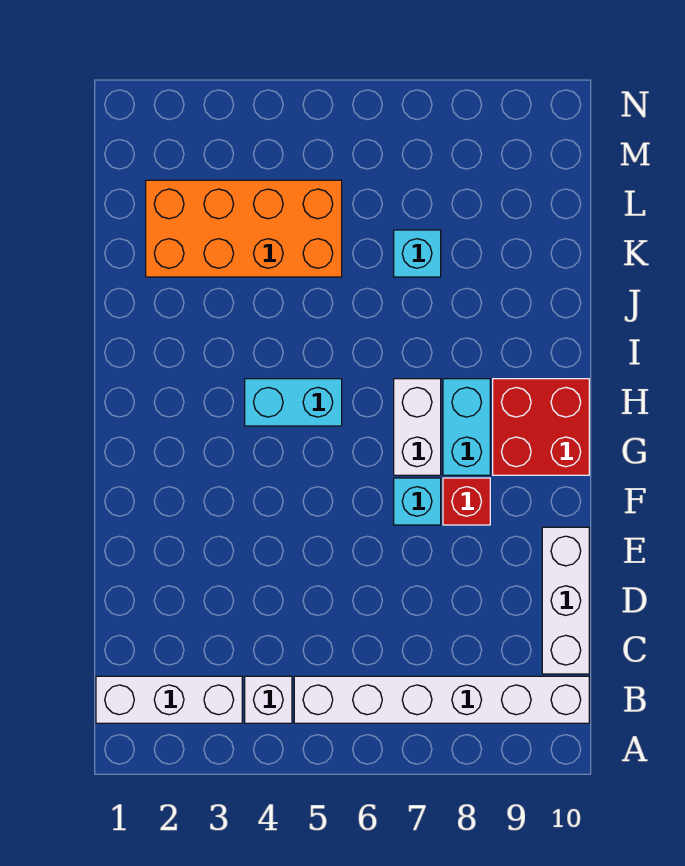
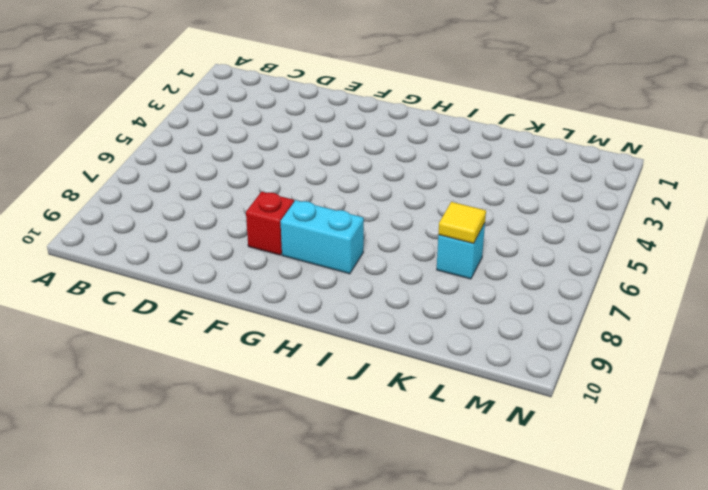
yellow 1x1 tile [438,202,486,243] -> none
none -> white 1x3 brick [96,676,242,723]
none -> white 1x1 brick [245,676,292,723]
none -> white 1x6 brick [294,676,589,723]

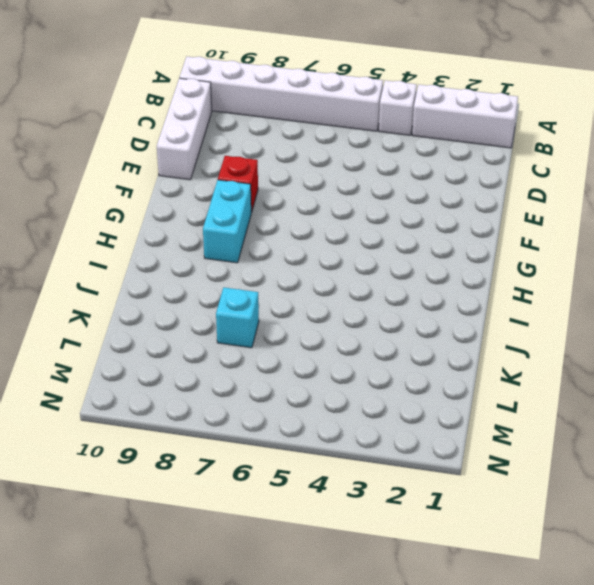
none -> cyan 1x1 brick [394,478,441,525]
none -> white 1x2 brick [394,379,441,475]
none -> red 2x2 brick [493,379,589,475]

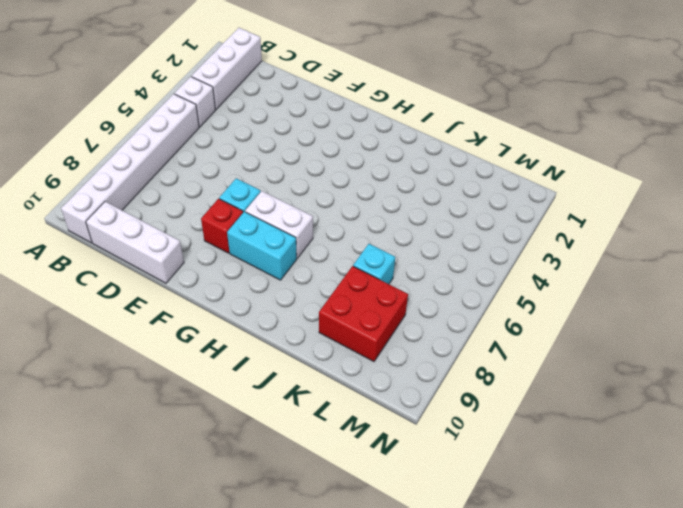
red 2x2 brick [319,266,408,362] -> red 2x2 brick moved to [493,379,589,475]
none -> cyan 1x2 brick [245,379,342,426]
none -> orange 2x4 brick [146,180,342,277]

